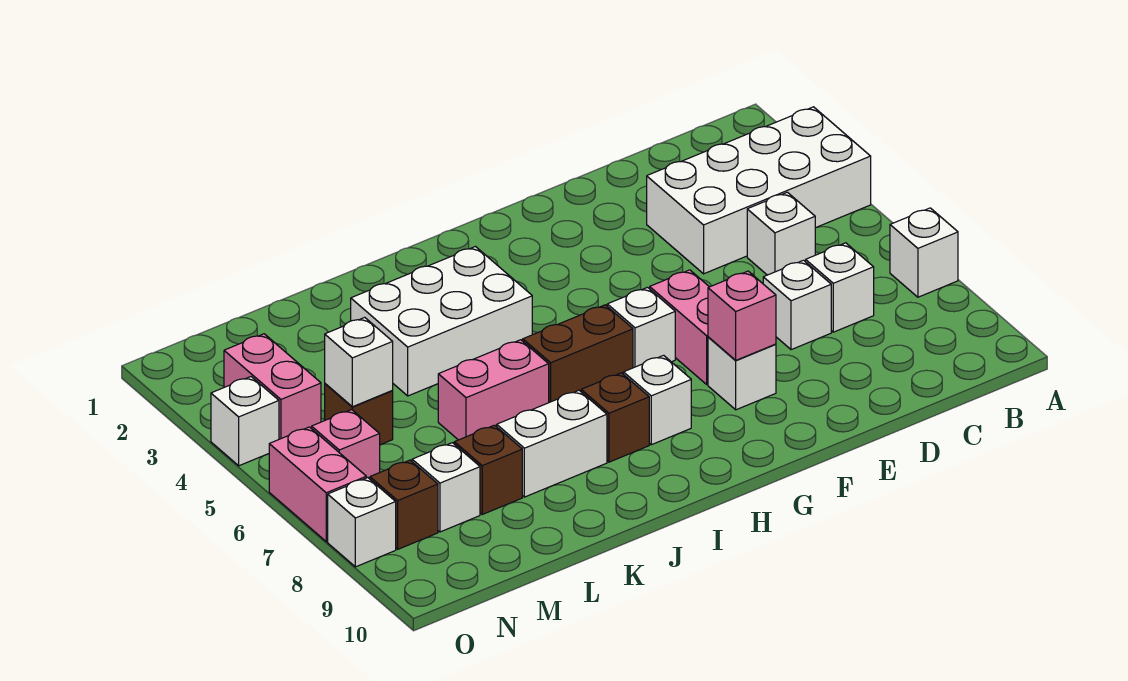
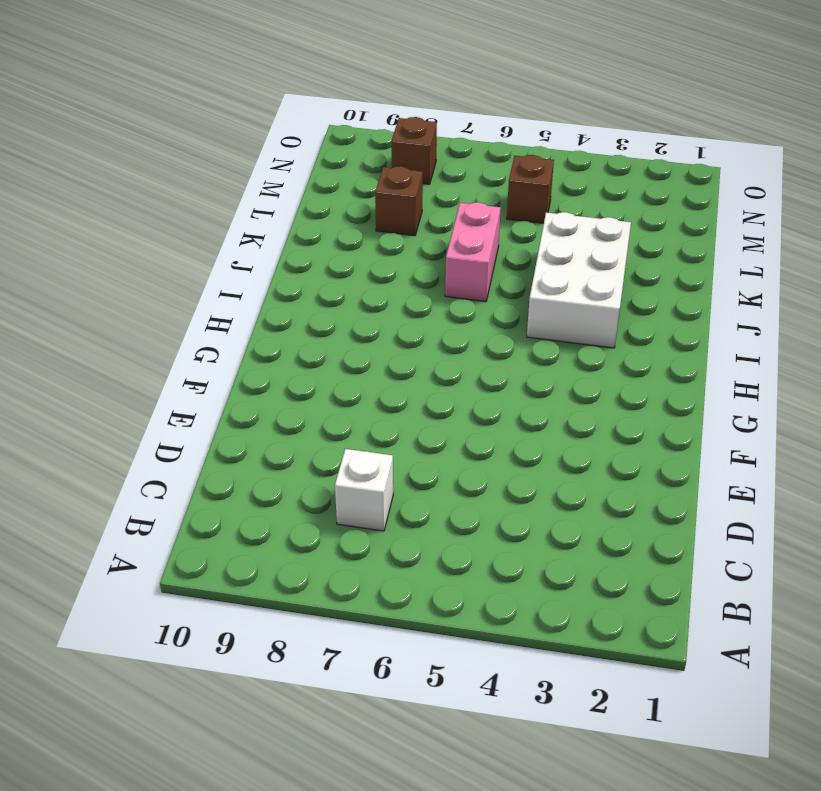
none -> white 2x4 brick [647,107,871,274]
none -> white 1x1 brick [890,208,958,297]
none -> white 1x1 brick [747,192,815,275]

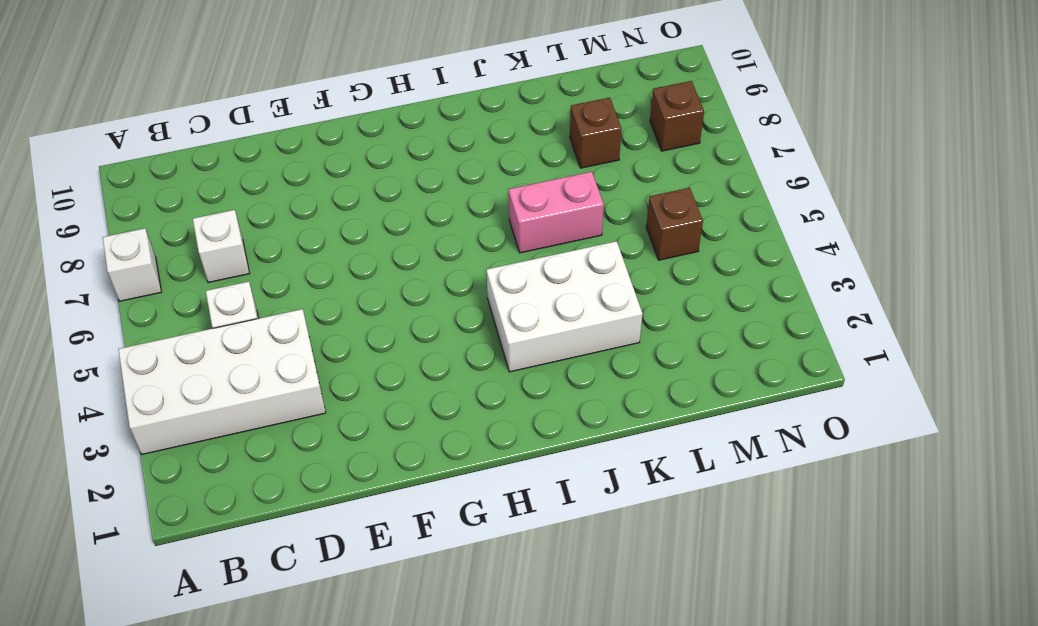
none -> white 1x1 brick [763,260,831,350]
none -> pink 1x2 brick [650,270,709,384]
none -> white 1x1 brick [708,337,776,410]

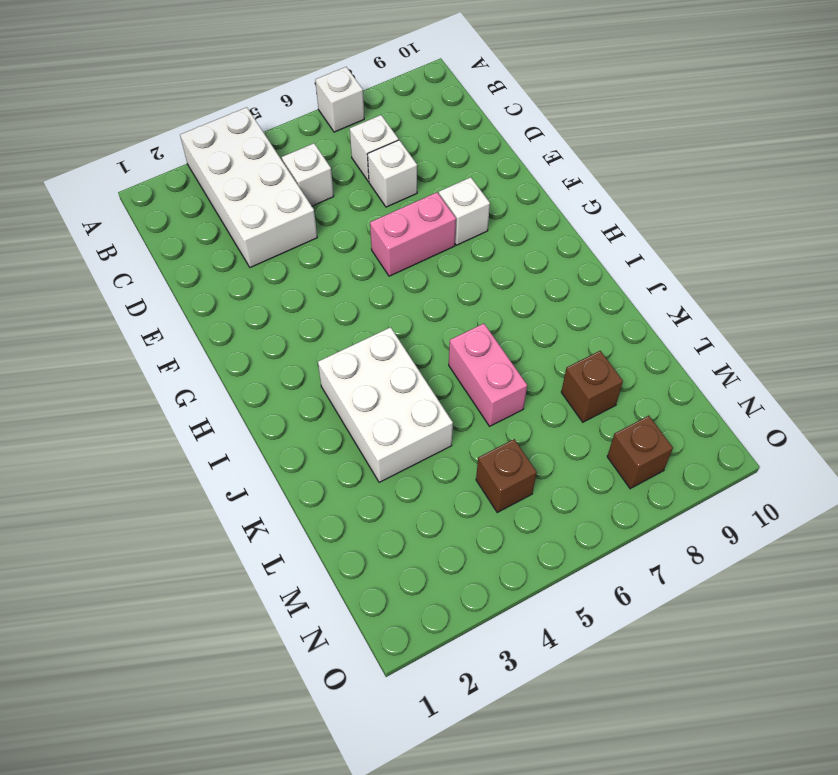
none -> white 1x1 brick [607,287,675,368]
none -> brown 1x2 brick [523,305,633,402]
none -> white 1x1 brick [623,355,691,445]

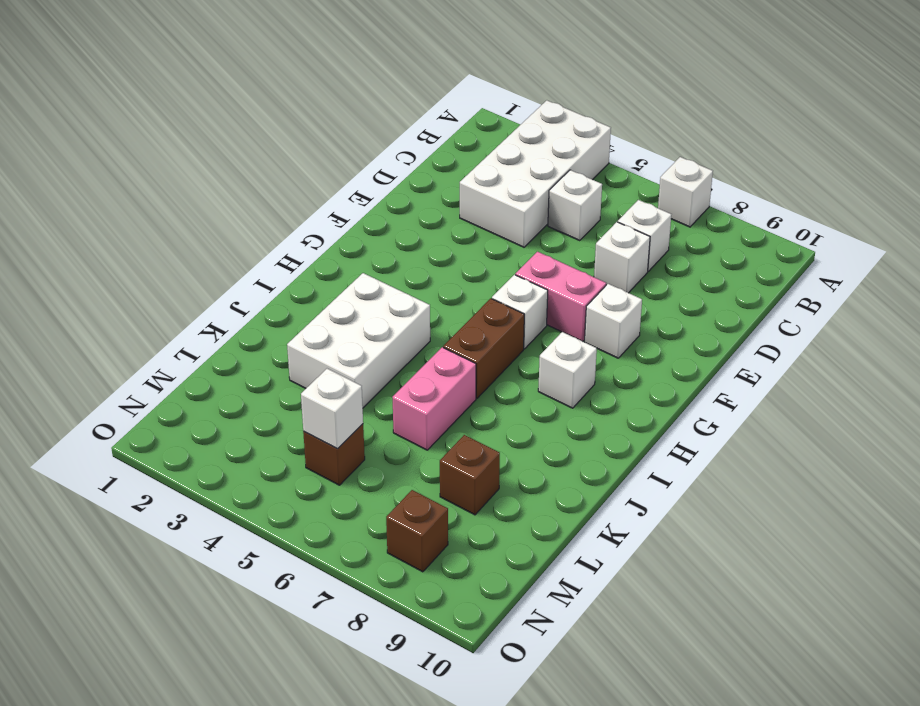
none -> brown 1x1 brick [581,373,649,462]
none -> white 1x2 brick [497,390,607,497]
none -> white 1x1 brick [412,443,480,532]

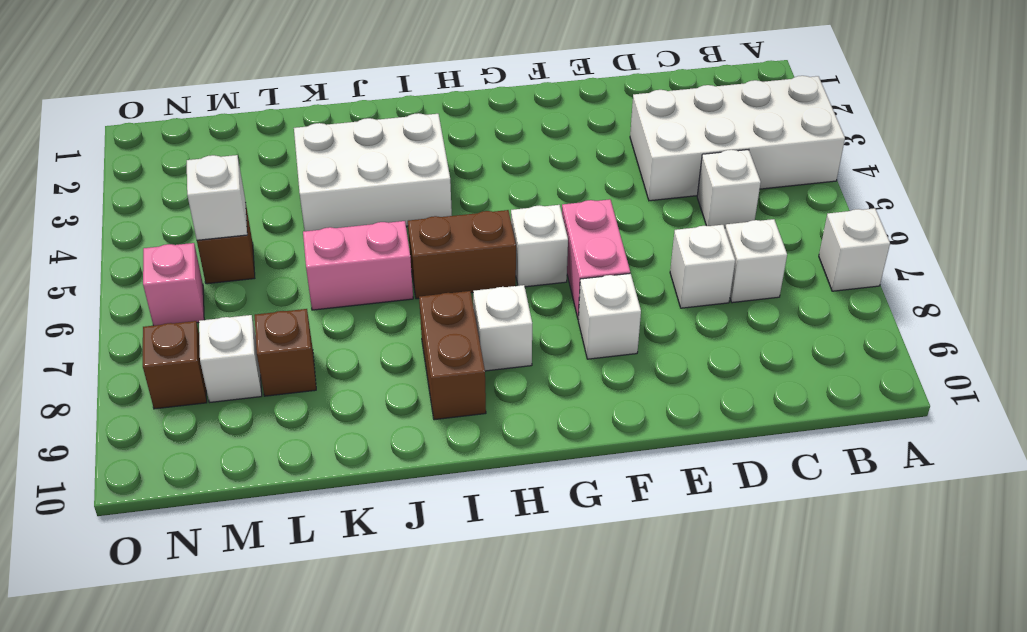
brown 1x2 brick [419,291,486,420] -> brown 1x1 brick [581,373,649,462]
none -> white 1x2 brick [497,390,607,497]
none -> pink 1x2 brick [224,334,321,439]
none -> white 1x1 brick [211,377,279,466]

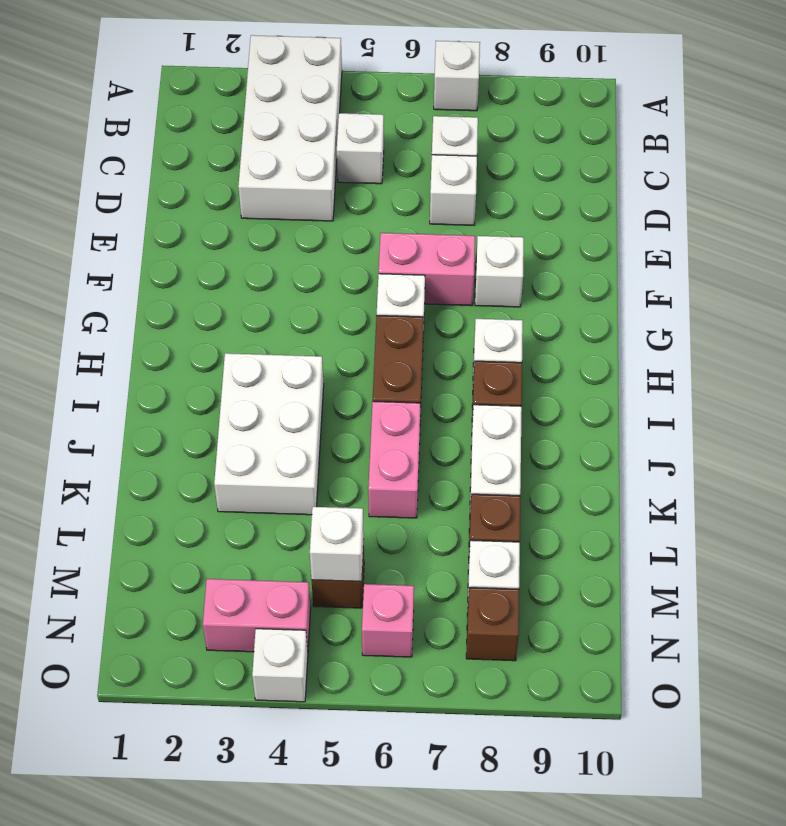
none -> pink 1x2 brick [269,427,366,542]
none -> white 1x1 brick [328,478,396,567]
none -> pink 1x1 brick [708,271,776,360]

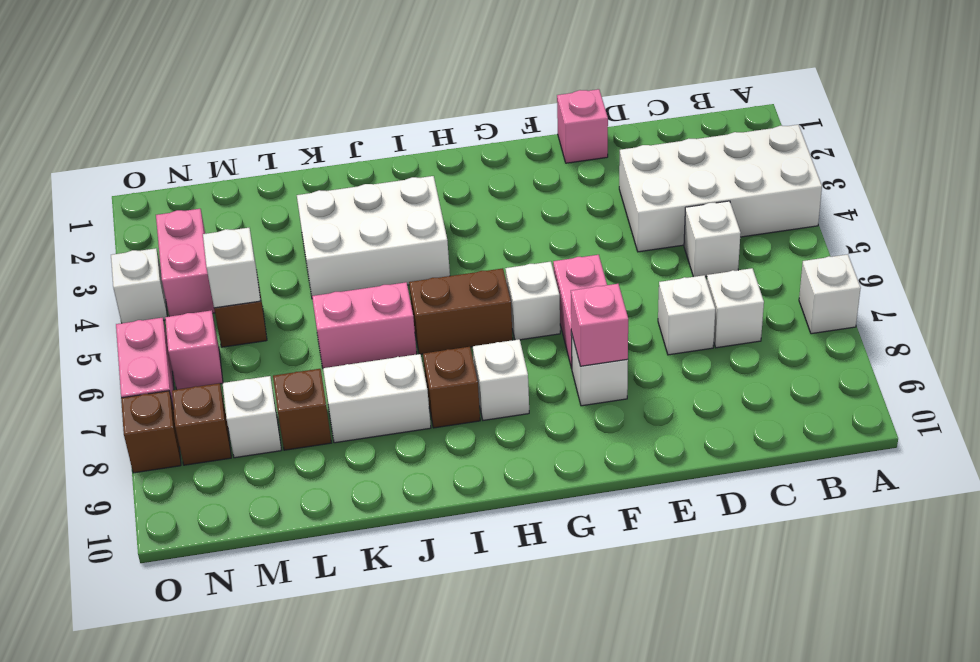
pink 1x1 brick [557,89,608,163] -> none
brown 1x1 brick [121,391,181,473] -> white 1x1 brick [328,478,396,567]

